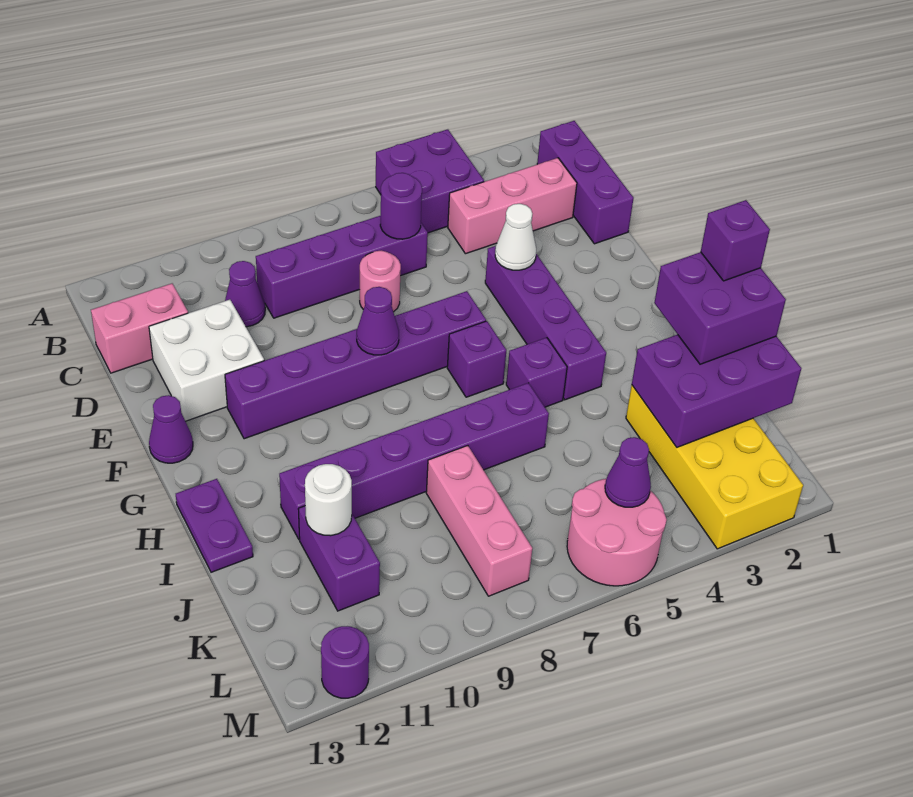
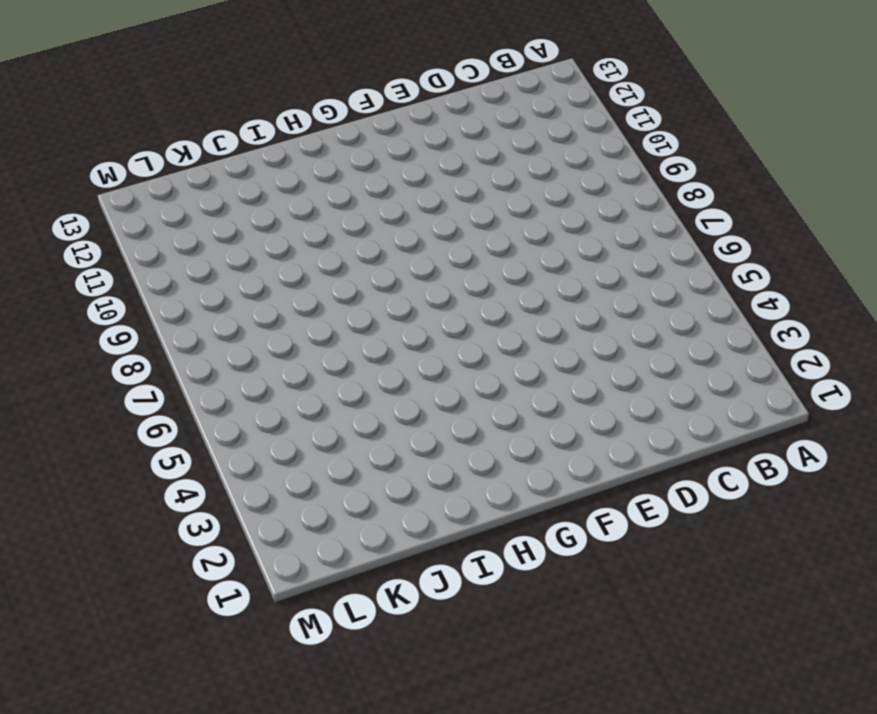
none -> purple 2x2 brick [376,129,484,233]
none -> purple 1x3 brick [537,121,634,244]
none -> pink 1x3 brick [448,158,577,254]

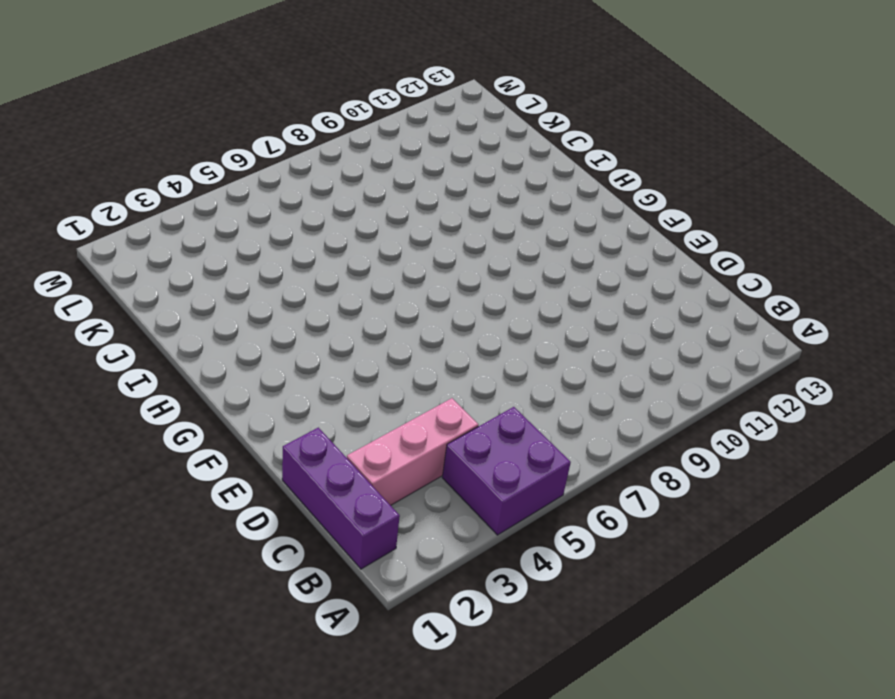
none -> purple 1x4 brick [256,216,428,318]
none -> purple 1x1 cone [225,261,265,327]
none -> pink 1x2 brick [91,284,188,373]

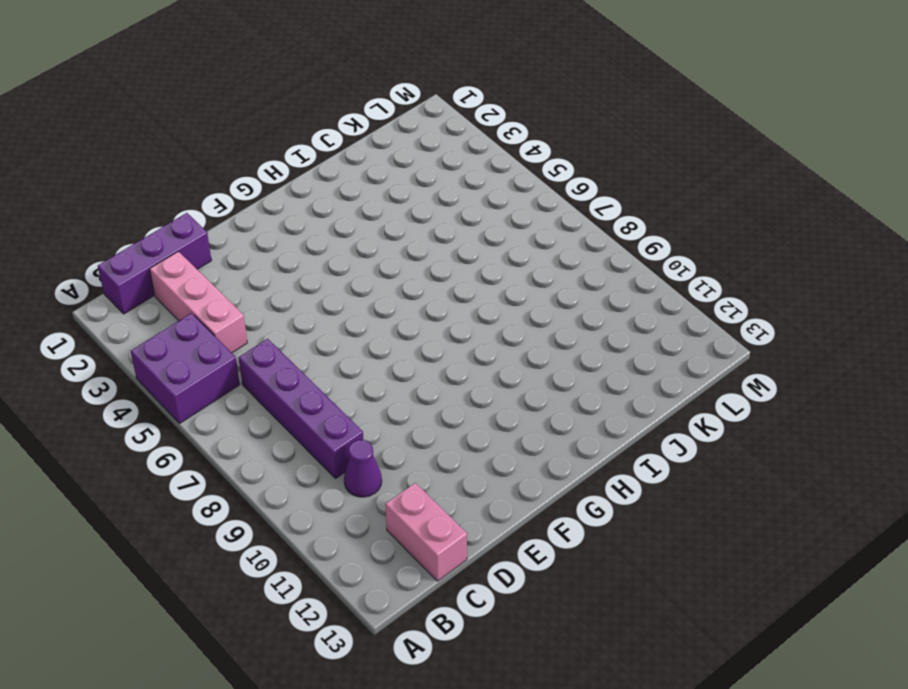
none -> pink 1x1 round brick [360,251,401,312]
none -> white 2x2 brick [149,300,264,421]
none -> purple 1x4 brick [485,246,606,400]

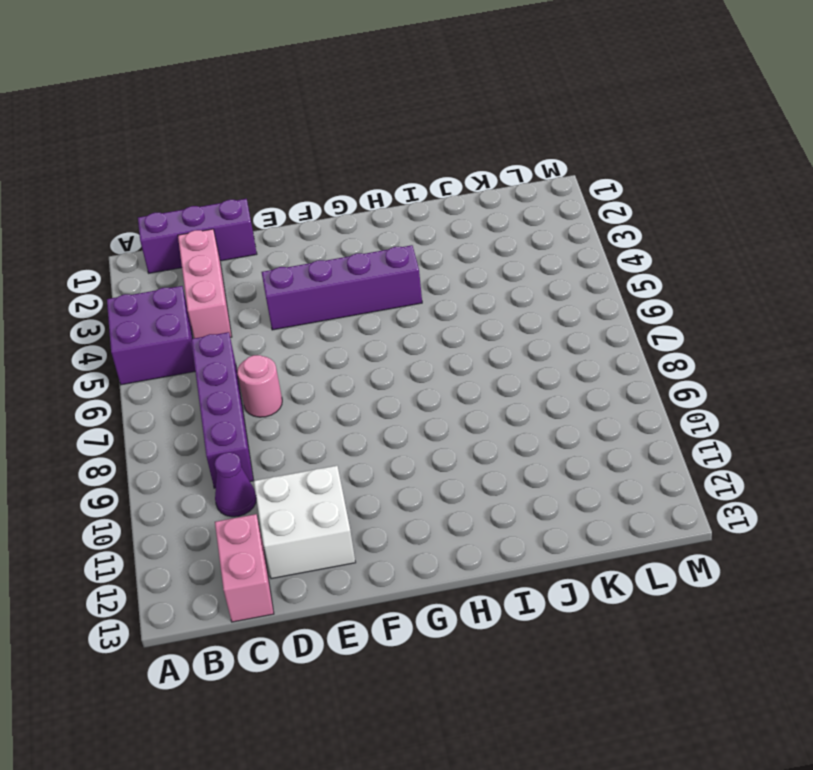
none -> purple 1x6 brick [225,291,486,439]
none -> purple 1x1 cone [149,395,193,463]
none -> purple 1x1 brick [447,321,506,397]

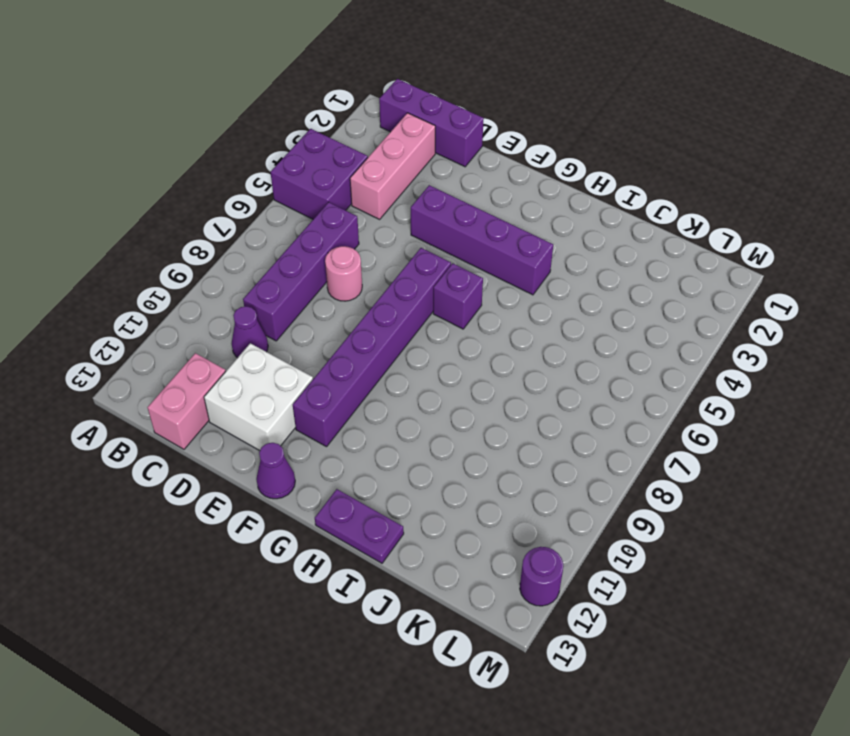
none -> purple 1x1 brick [506,338,567,407]
none -> purple 1x6 brick [279,383,549,539]
none -> yellow 2x4 brick [626,385,803,549]

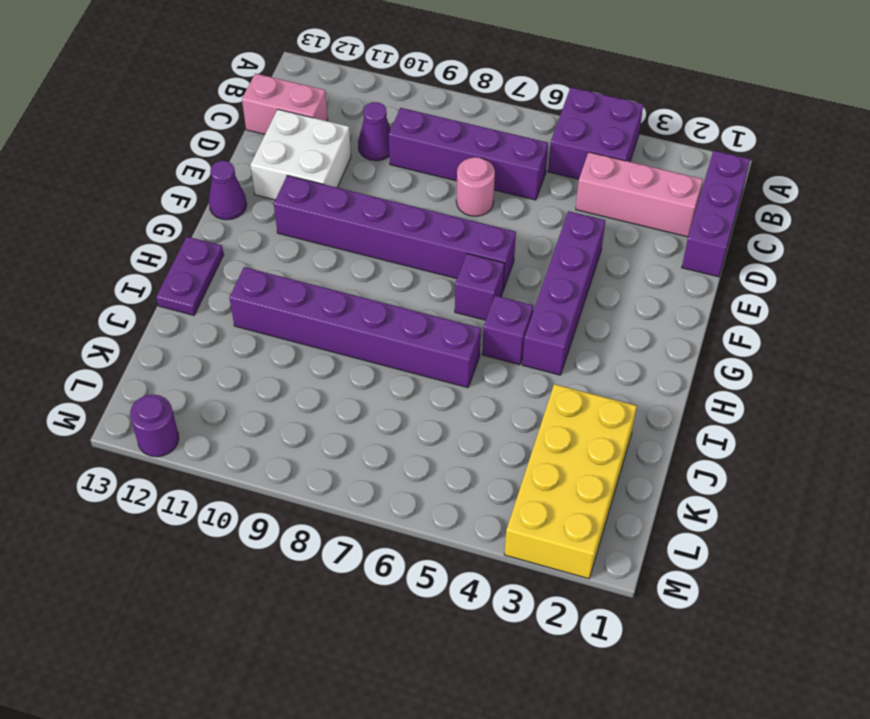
none -> pink 1x3 brick [426,446,532,596]
none -> purple 1x2 brick [298,506,380,611]
none -> pink 2x2 round brick [567,479,667,586]

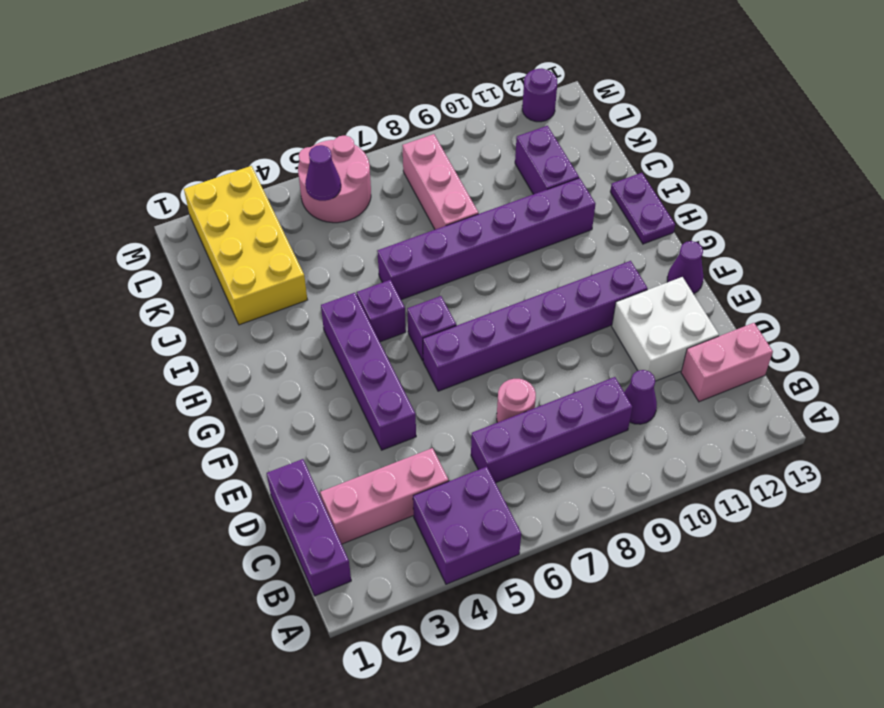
none -> purple 1x1 round brick [380,173,422,239]
none -> white 1x1 cone [495,204,536,270]
none -> purple 1x1 cone [357,287,399,355]

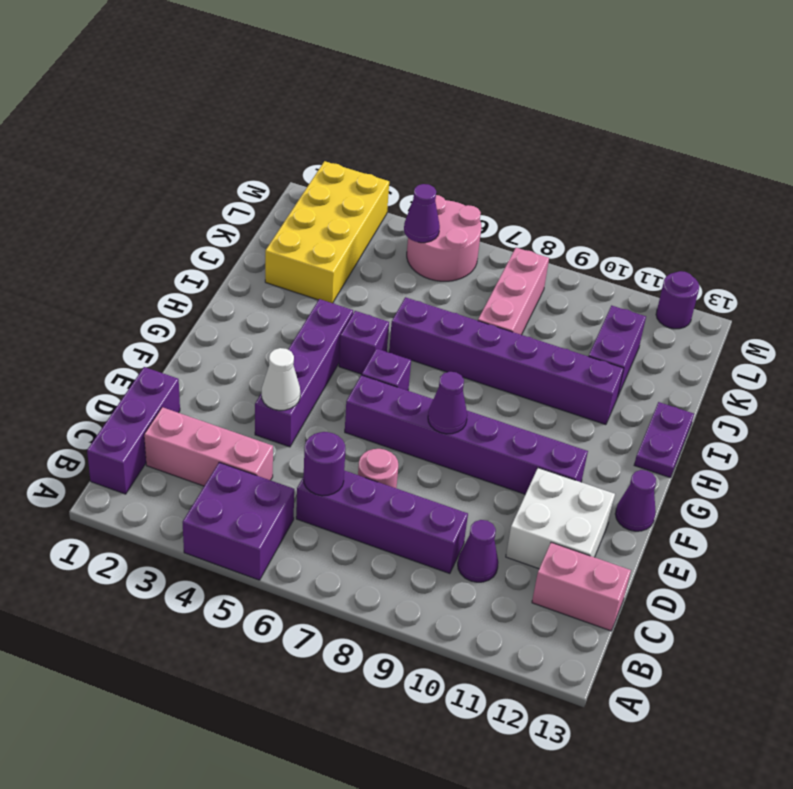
none -> purple 2x3 brick [632,335,801,447]
none -> white 1x1 round brick [305,464,352,536]
none -> purple 2x2 brick [654,252,786,364]

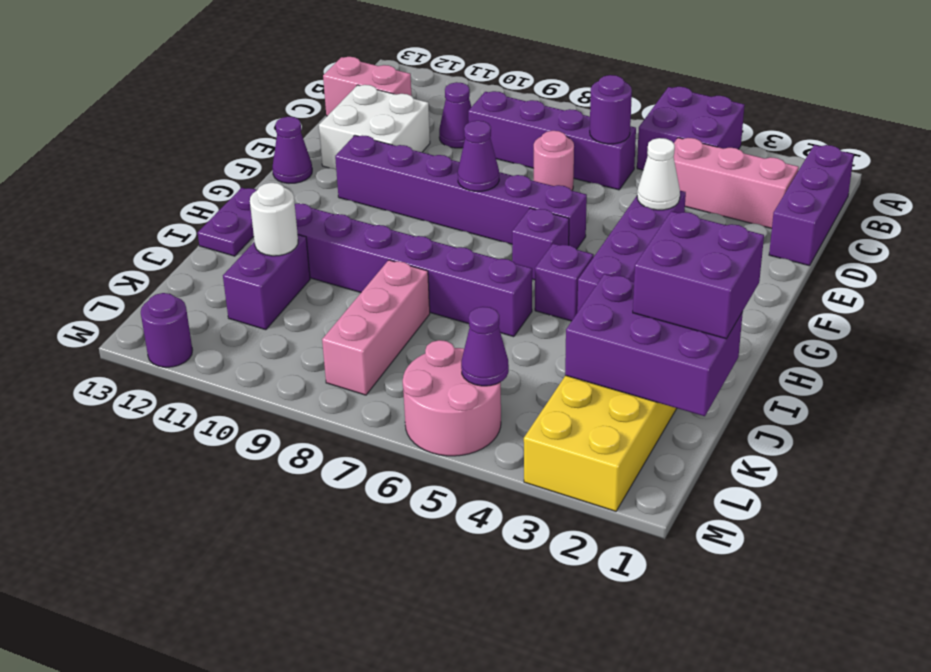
none -> purple 1x1 brick [701,200,770,281]

